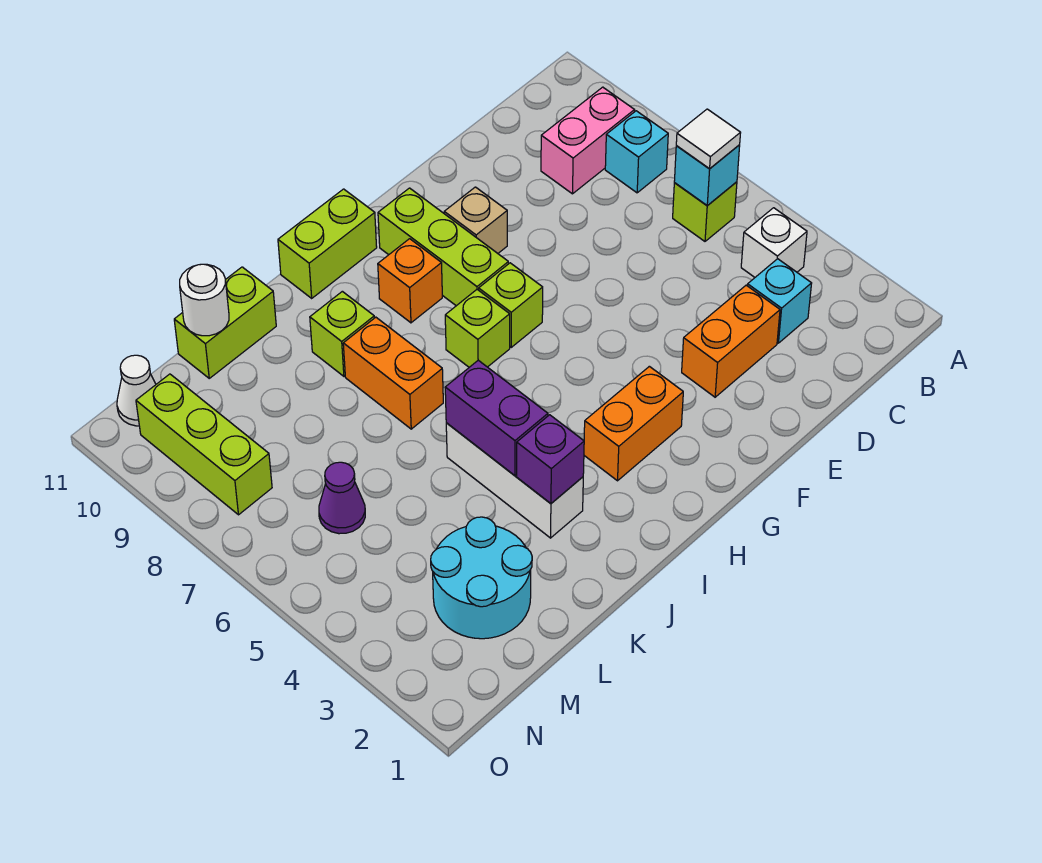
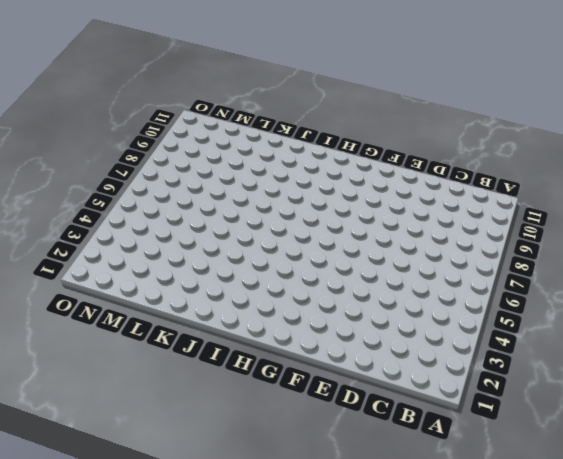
none -> white 1x1 brick [741,208,807,277]
none -> lime 1x1 brick [673,182,737,241]
none -> cyan 1x1 brick [605,111,668,193]

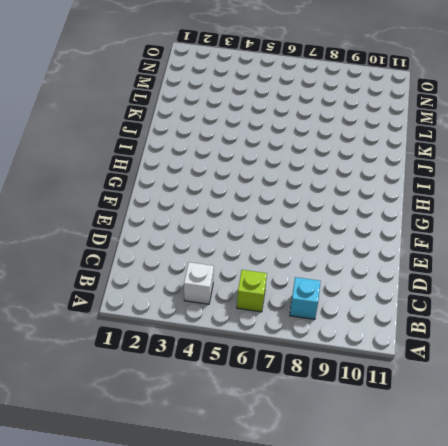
none -> pink 1x2 brick [541,87,635,194]
none -> cyan 1x1 brick [748,259,812,343]
none -> orange 1x2 brick [682,285,780,397]

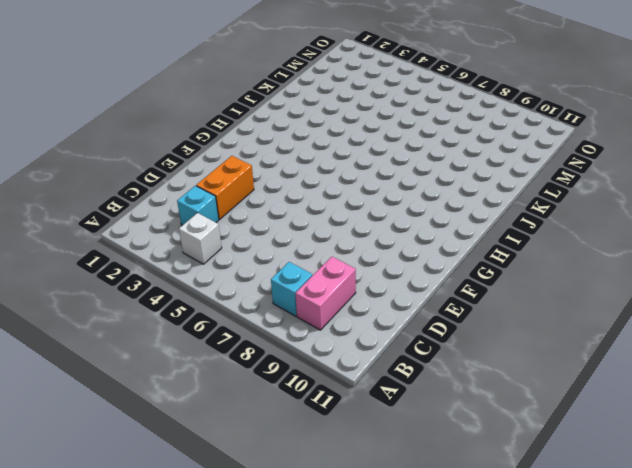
none -> lime 1x1 brick [673,182,737,241]
none -> tan 1x1 brick [444,187,507,253]
none -> orange 1x2 brick [584,366,683,481]

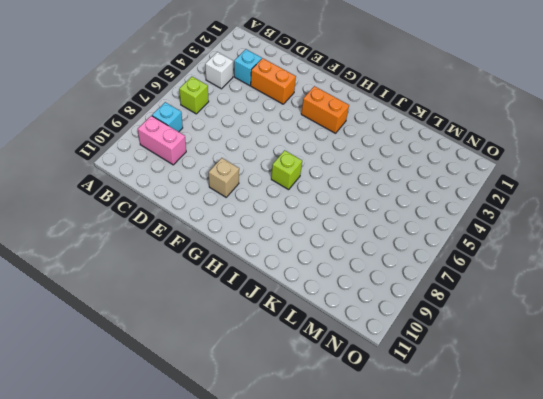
none -> lime 1x1 brick [479,263,543,347]
none -> lime 1x3 brick [378,188,508,306]
none -> orange 1x1 brick [378,239,442,323]

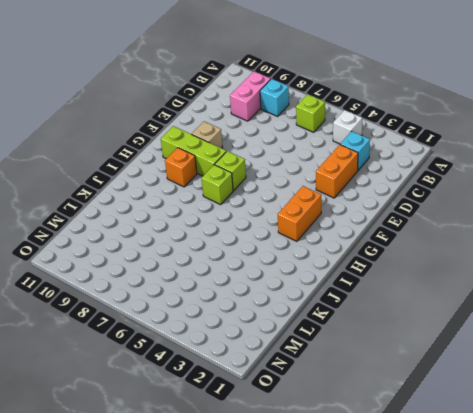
none -> lime 1x2 brick [278,189,377,298]
none -> white 1x3 brick [446,423,583,538]
none -> orange 1x2 brick [343,317,443,429]

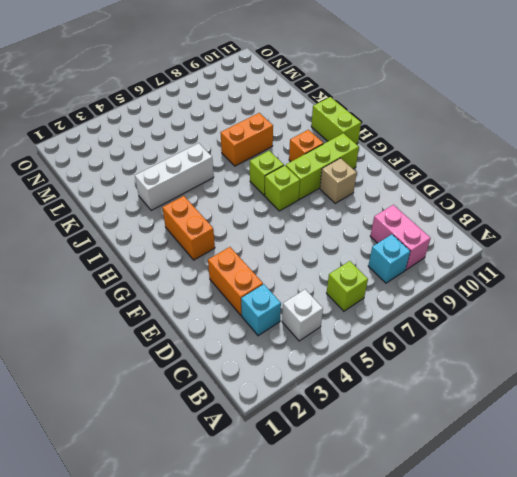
none -> lime 1x1 brick [310,291,374,376]
none -> lime 1x2 brick [174,267,276,378]
none -> cyan 2x2 round brick [431,517,532,639]

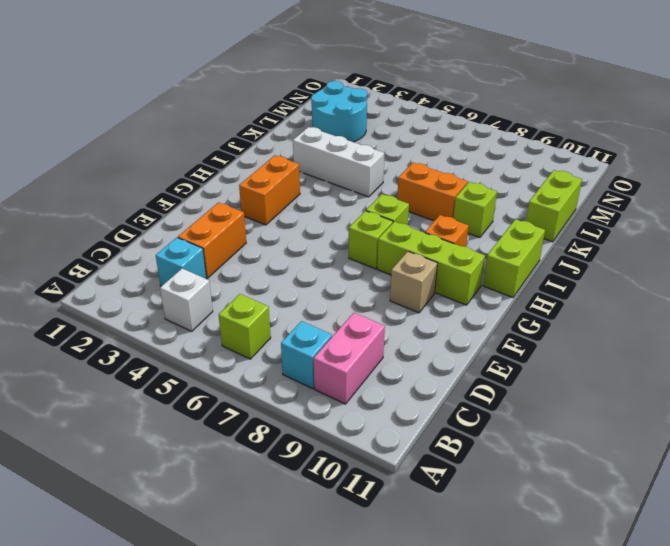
none -> purple 1x1 cone [319,462,365,534]
none -> lime 1x3 brick [136,374,272,515]
none -> white 1x1 cone [117,355,156,426]

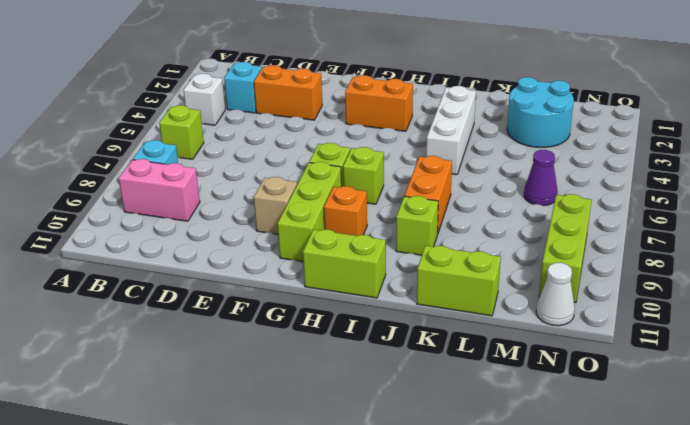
none -> cyan 1x1 brick [674,145,740,206]
none -> purple 1x1 brick [517,415,584,504]
none -> purple 1x2 brick [445,360,548,476]

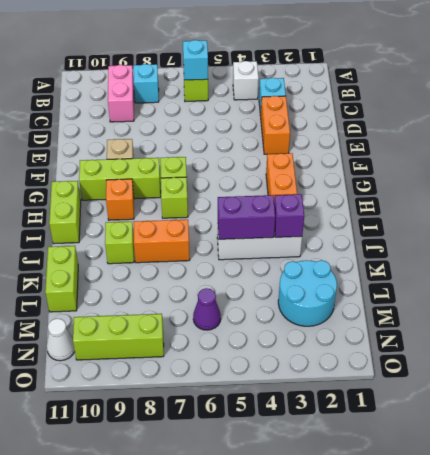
none -> white 1x1 round brick [180,264,229,336]
none -> white 1x1 tile [676,109,740,169]

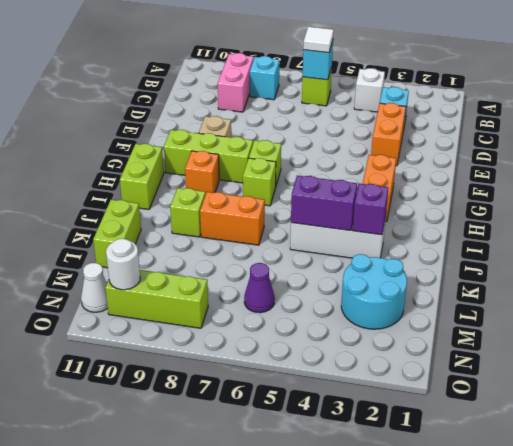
white 1x1 round brick [106,239,140,290] -> white 1x1 round brick moved to [180,264,229,336]

